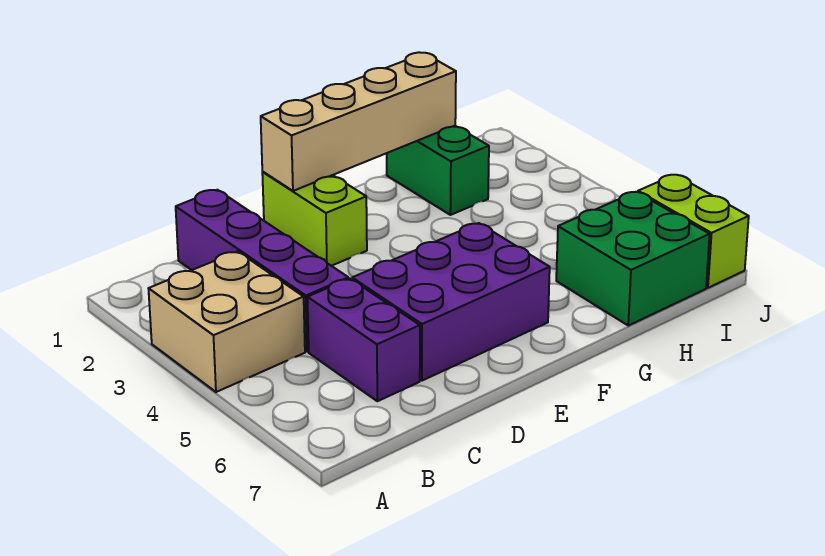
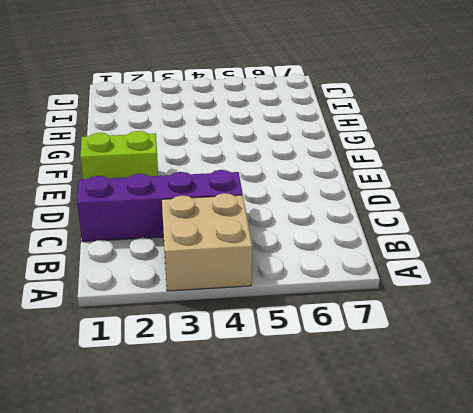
none -> purple 1x2 brick [307,279,420,401]
none -> purple 2x3 brick [352,223,550,381]

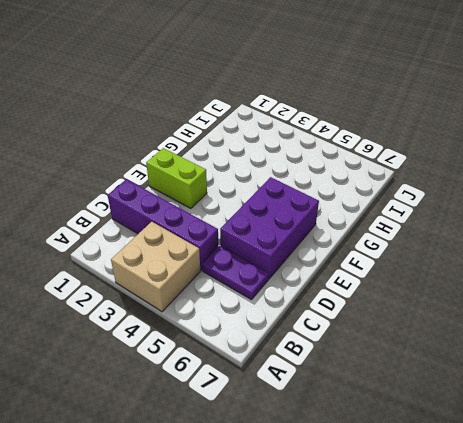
purple 1x2 plate [202,246,269,300] -> purple 1x2 brick [307,279,420,401]
none -> green 1x2 brick [387,126,489,215]
none -> green 2x2 brick [556,192,710,326]

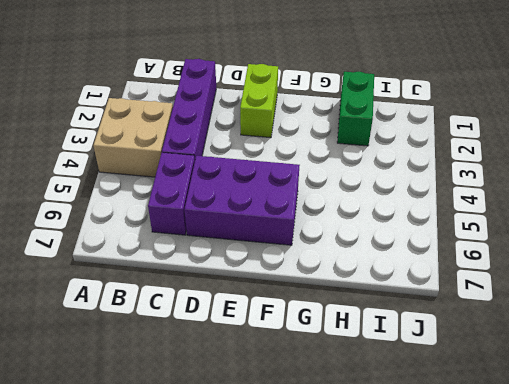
none -> green 2x2 brick [556,192,710,326]
none -> lime 1x2 brick [638,175,749,288]

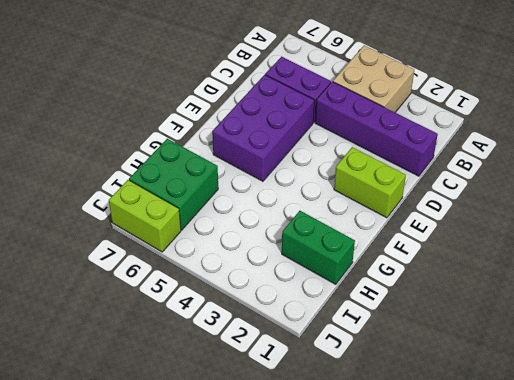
none -> tan 1x4 brick [261,52,456,191]

